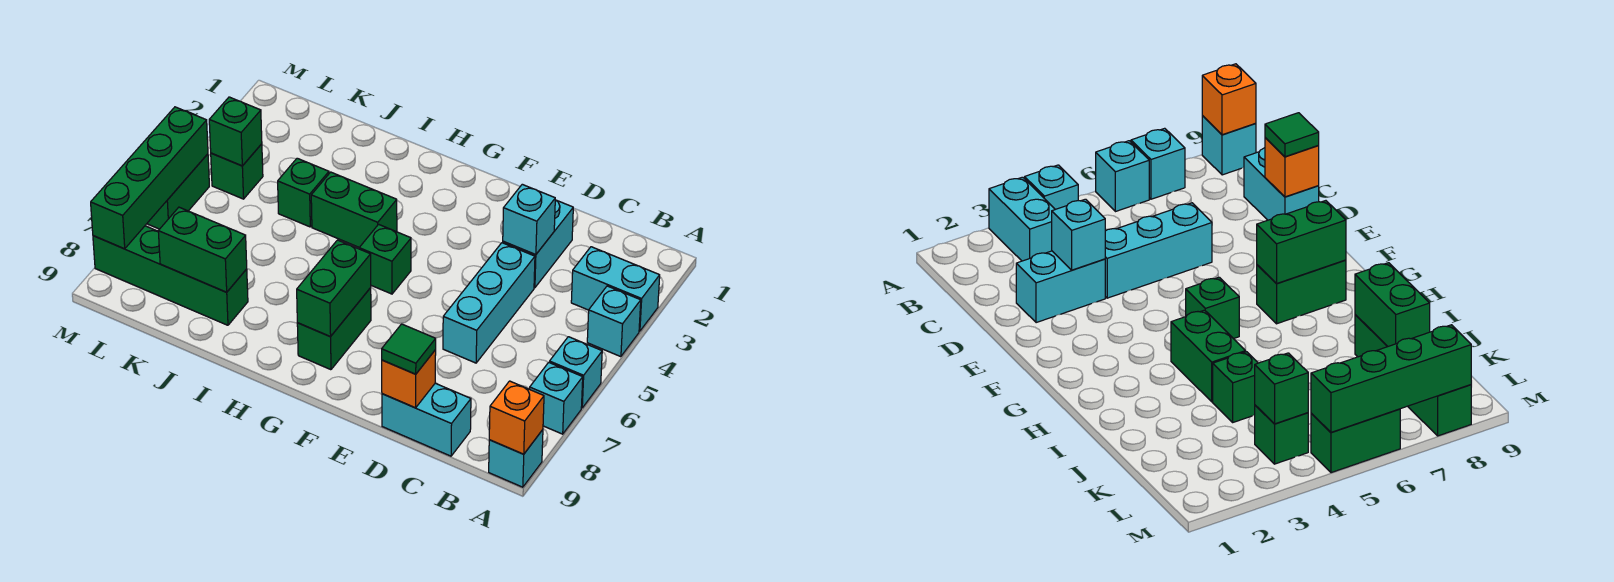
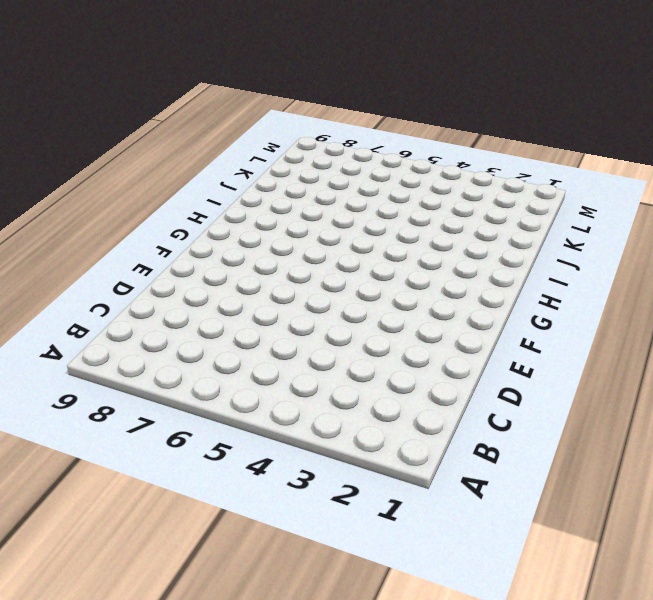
none -> cyan 1x2 brick [571,247,660,331]
none -> cyan 1x1 brick [587,286,641,357]
none -> cyan 1x1 brick [549,337,602,408]

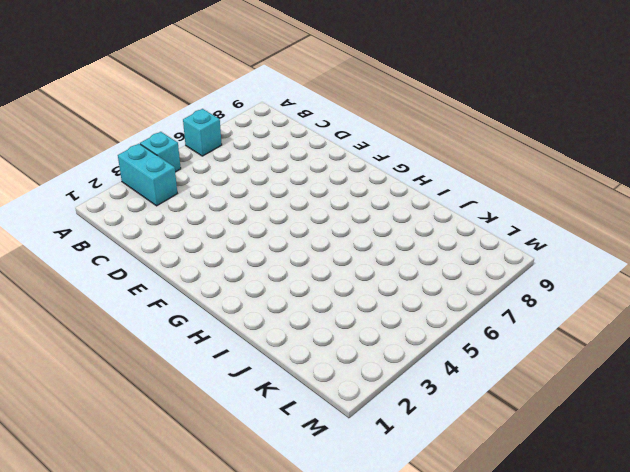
none -> cyan 1x1 brick [530,362,583,434]
none -> cyan 1x1 brick [489,430,543,487]
none -> cyan 1x2 brick [382,383,471,456]

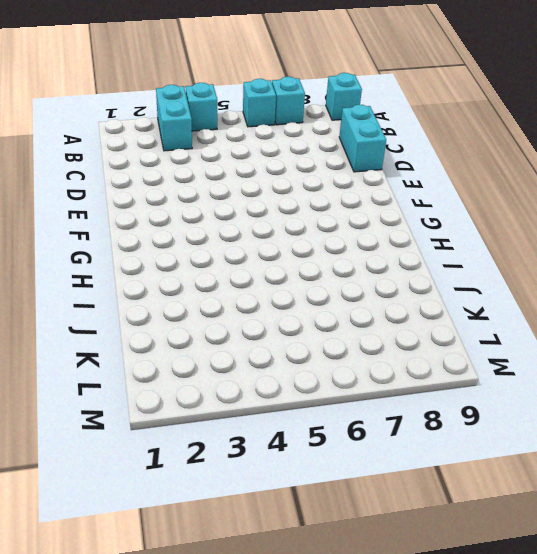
none -> cyan 1x2 brick [503,200,573,288]
none -> cyan 1x3 brick [443,243,535,363]
none -> green 1x1 brick [359,224,411,294]

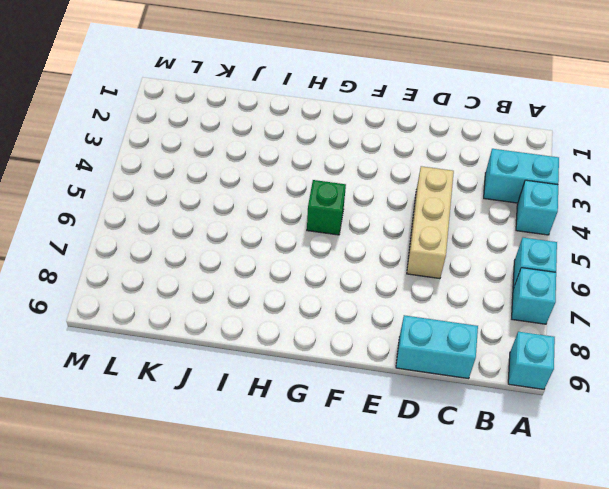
tan 1x3 brick [407,166,454,279] -> cyan 1x3 brick [443,243,535,363]
none -> cyan 1x2 brick [503,200,573,288]
none -> green 1x2 brick [297,288,371,370]
none -> green 1x2 brick [311,172,397,247]

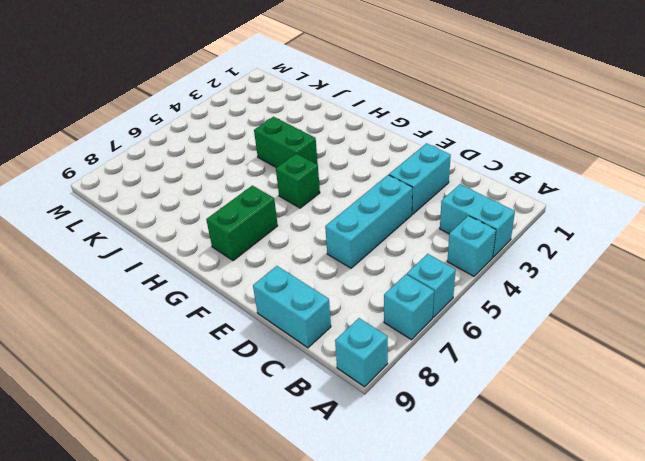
none -> green 1x1 brick [278,158,329,227]
none -> green 1x4 brick [93,226,248,325]
none -> green 1x1 brick [211,144,263,199]

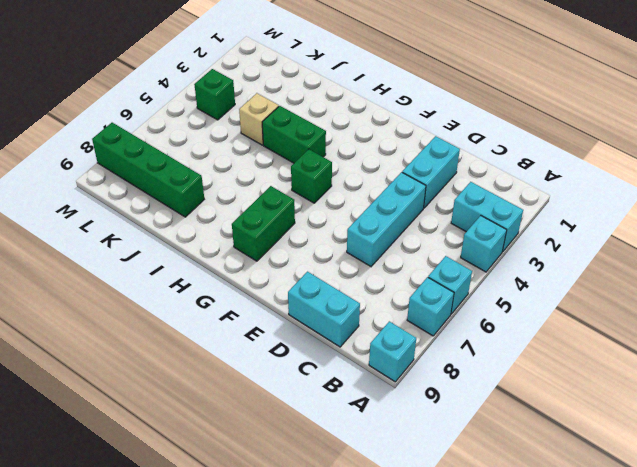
tan 1x1 brick [239,93,279,145] -> green 1x1 brick [278,158,329,227]
none -> green 1x2 brick [147,154,209,229]
none -> orange 1x1 brick [489,381,544,454]
none -> cyan 1x1 brick [503,184,555,255]

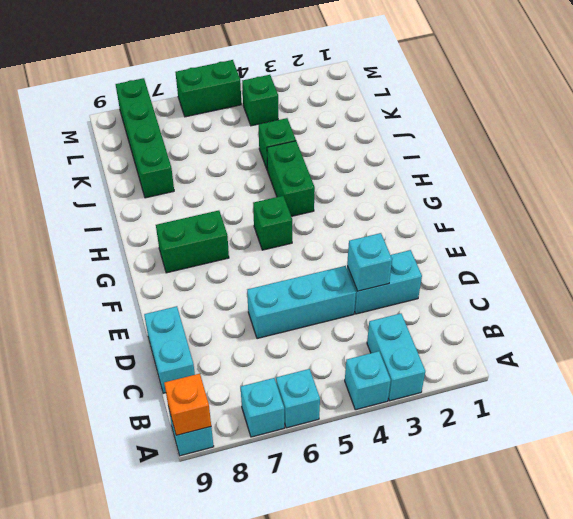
none -> orange 1x1 brick [382,350,436,408]
none -> green 1x2 brick [297,240,371,337]
none -> green 1x2 brick [158,207,247,292]

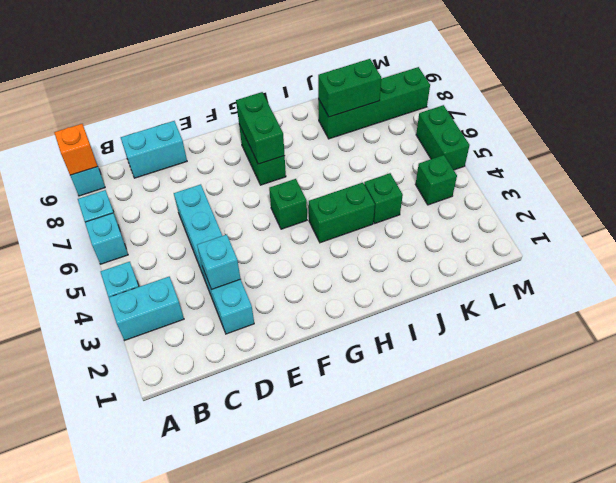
none -> orange 1x1 brick [382,350,436,408]
none -> green 1x1 brick [209,97,262,166]
none -> green 1x4 brick [91,107,208,249]

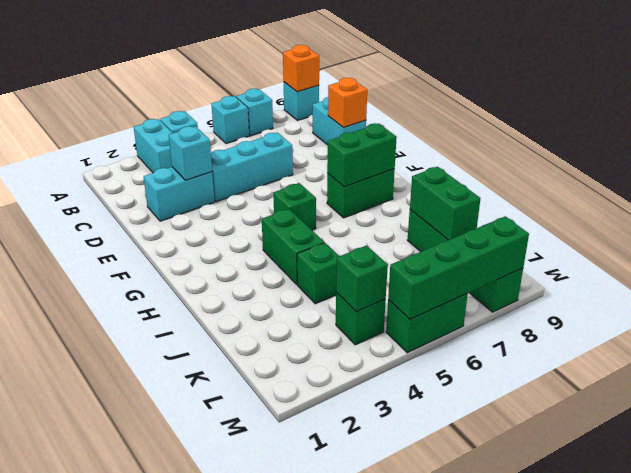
none -> green 1x1 tile [382,324,436,374]

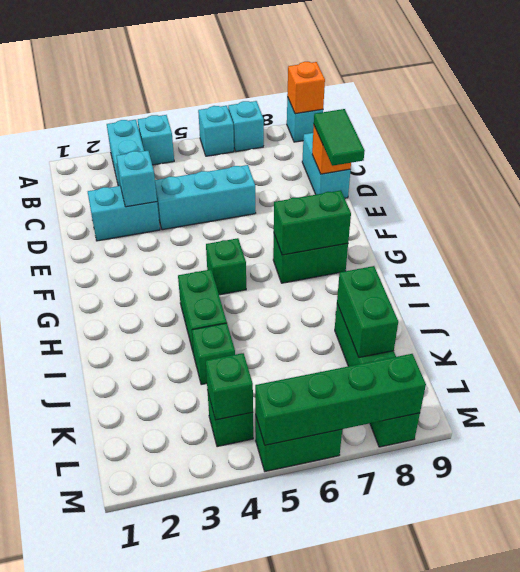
green 1x2 tile [314,109,365,166] -> green 1x1 tile [382,324,436,374]

